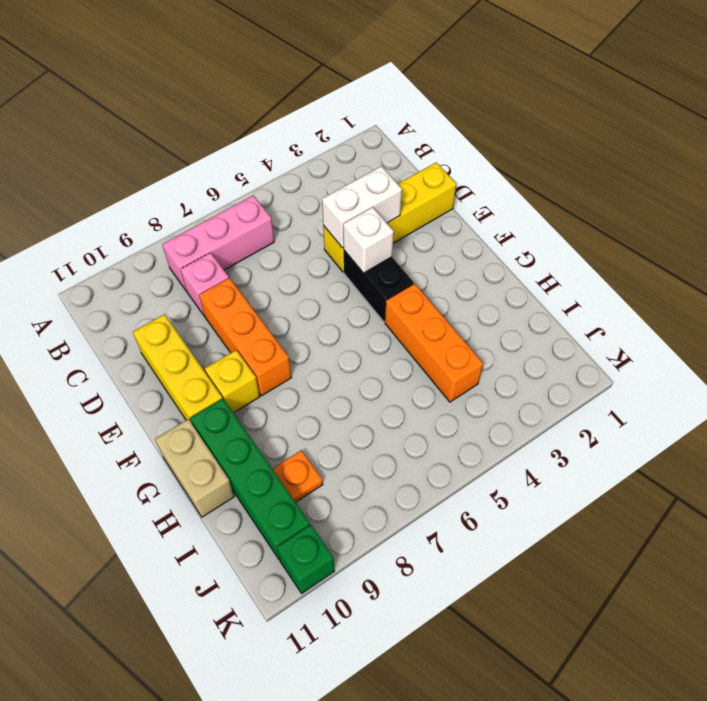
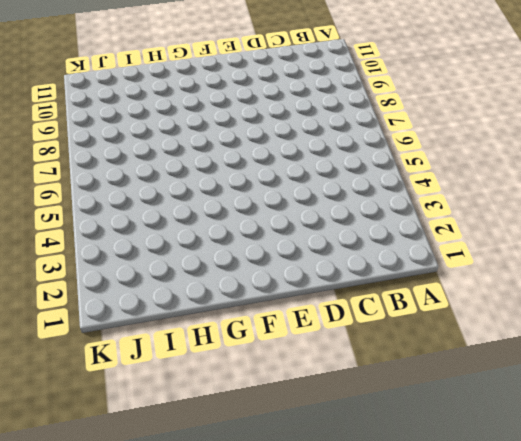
none -> pink 1x3 brick [162,195,274,291]
none -> pink 1x1 brick [181,253,229,316]
none -> yellow 1x4 brick [323,162,456,272]

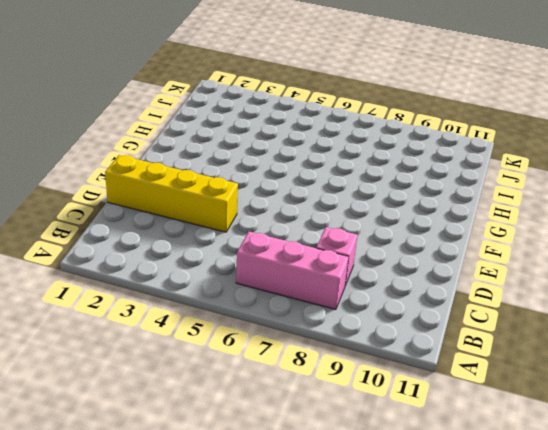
none -> orange 1x3 brick [199,278,292,396]
none -> yellow 1x3 brick [133,314,222,423]
none -> black 1x2 brick [344,251,414,322]

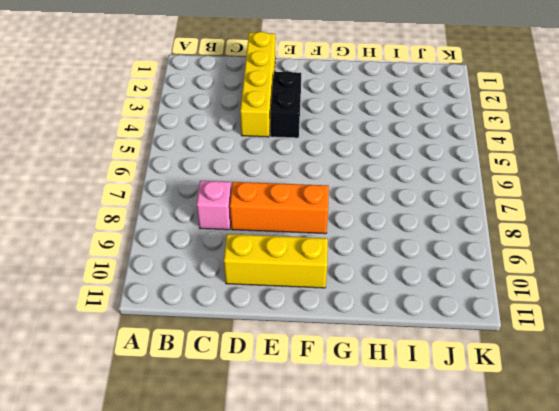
black 1x2 brick [271,71,301,138] -> black 1x2 brick turned to [344,251,414,322]
none -> pink 1x3 brick [162,195,274,291]
none -> yellow 1x1 brick [205,350,260,413]
none -> orange 1x3 brick [385,284,483,402]

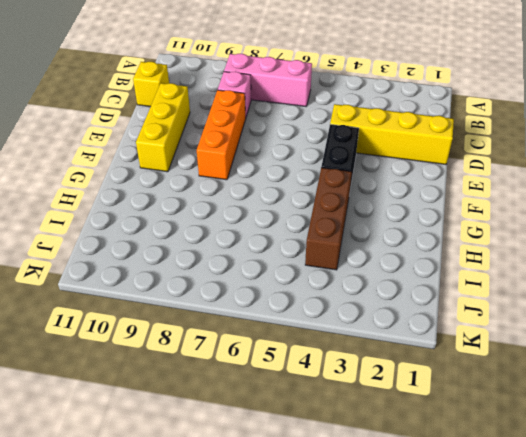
yellow 1x1 brick [133,62,169,107] -> yellow 1x1 brick moved to [205,350,260,413]
brown 1x3 brick [305,168,352,270] -> orange 1x3 brick [385,284,483,402]
none -> green 1x4 brick [190,398,310,560]
none -> tan 1x2 brick [155,419,234,517]
none -> orange 1x1 plate [272,450,323,502]

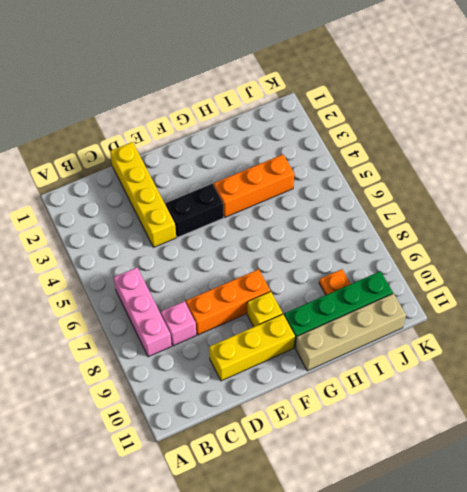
tan 1x4 brick [295,294,406,371] -> tan 1x2 brick [155,419,234,517]
none -> green 1x1 brick [277,525,335,593]
none -> white 1x2 brick [322,166,402,248]
none -> white 1x1 brick [343,207,394,273]

